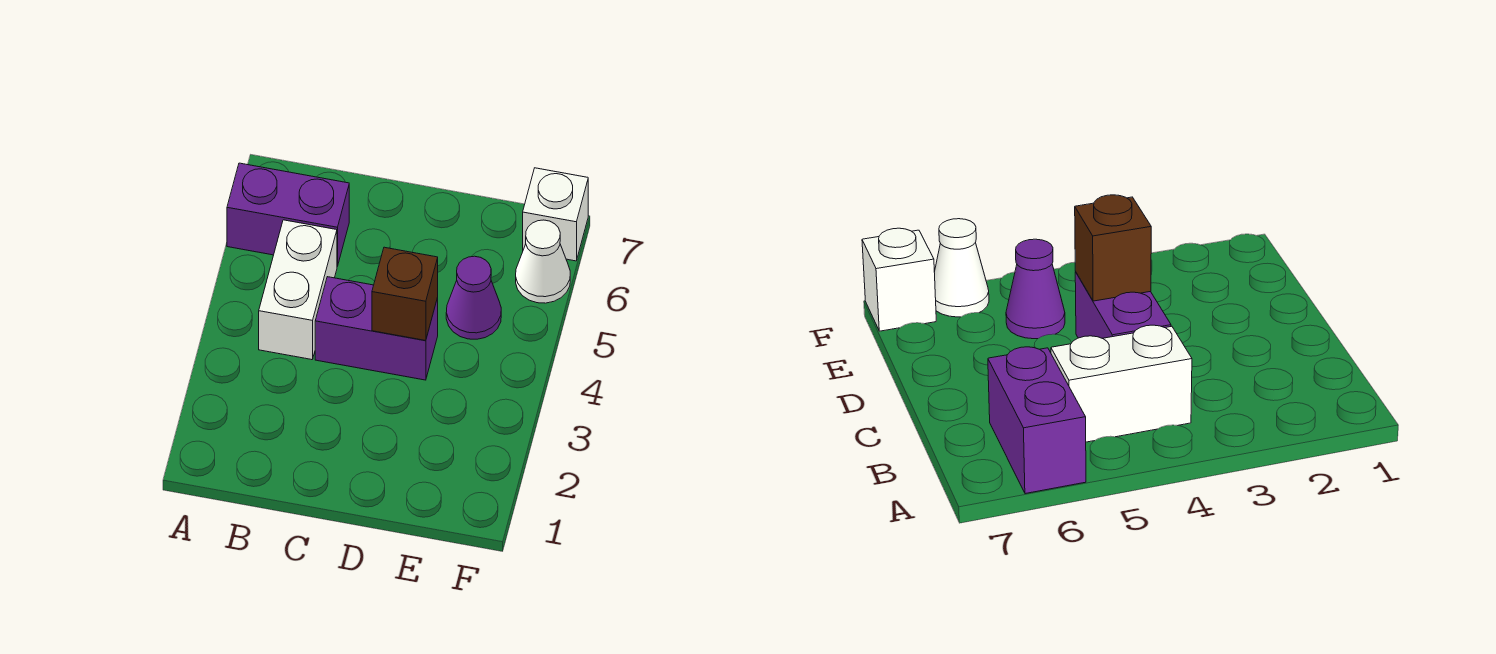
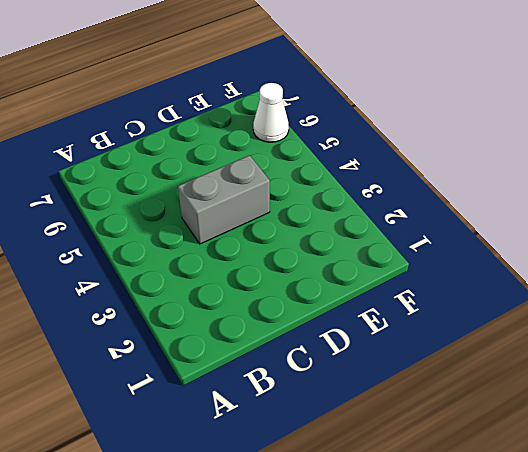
grey 1x2 brick [178,155,270,244] -> purple 1x2 brick [315,277,438,380]
none -> purple 1x2 brick [227,163,349,266]
none -> white 1x2 brick [259,220,337,360]

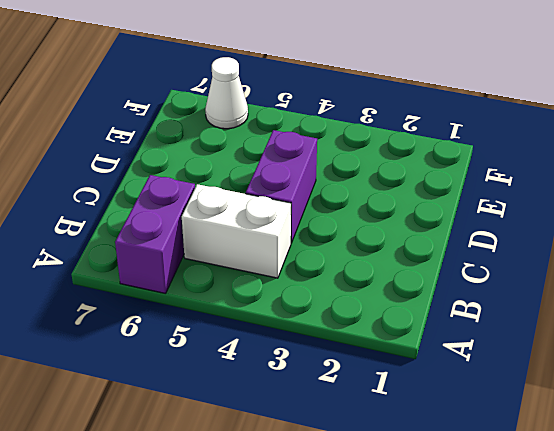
none -> purple 1x1 cone [446,256,501,339]
none -> white 1x1 brick [523,168,588,261]

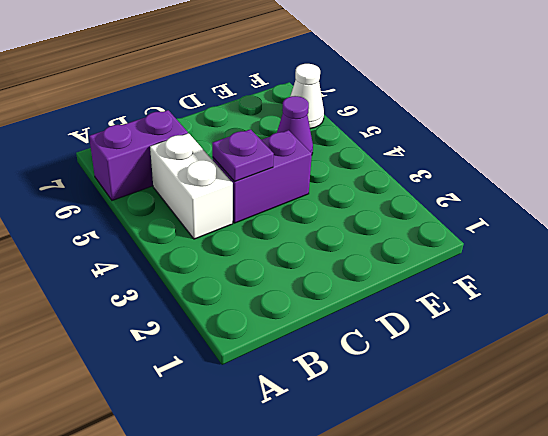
purple 1x1 plate [212,129,274,182] -> none
none -> white 1x1 brick [523,168,588,261]
none -> brown 1x1 brick [372,247,438,341]

